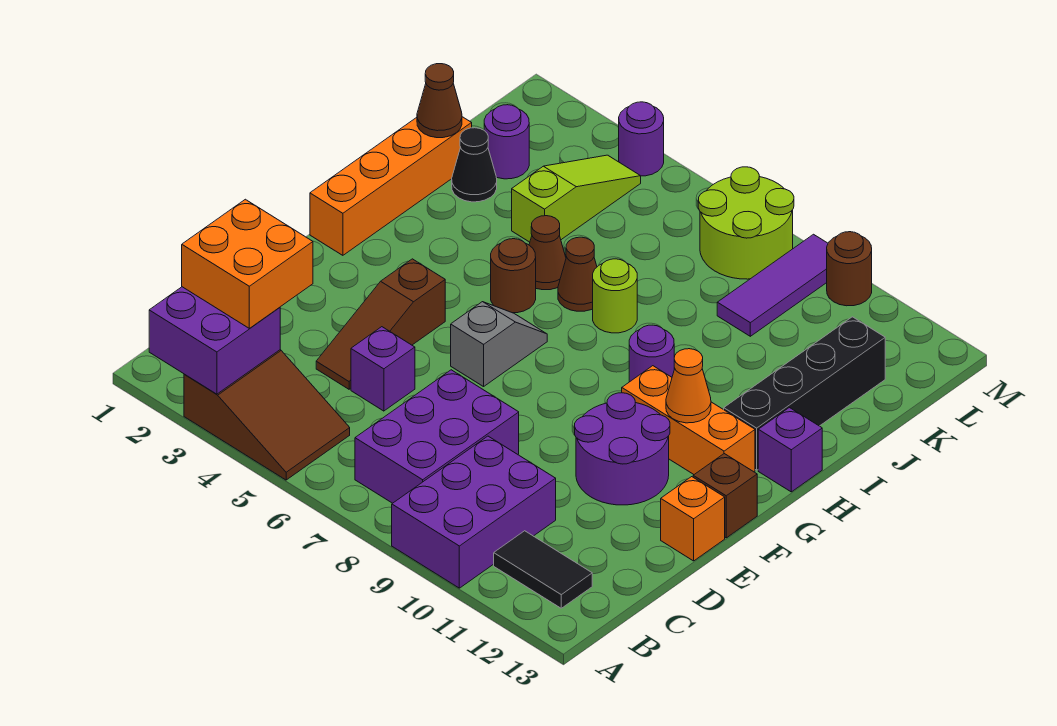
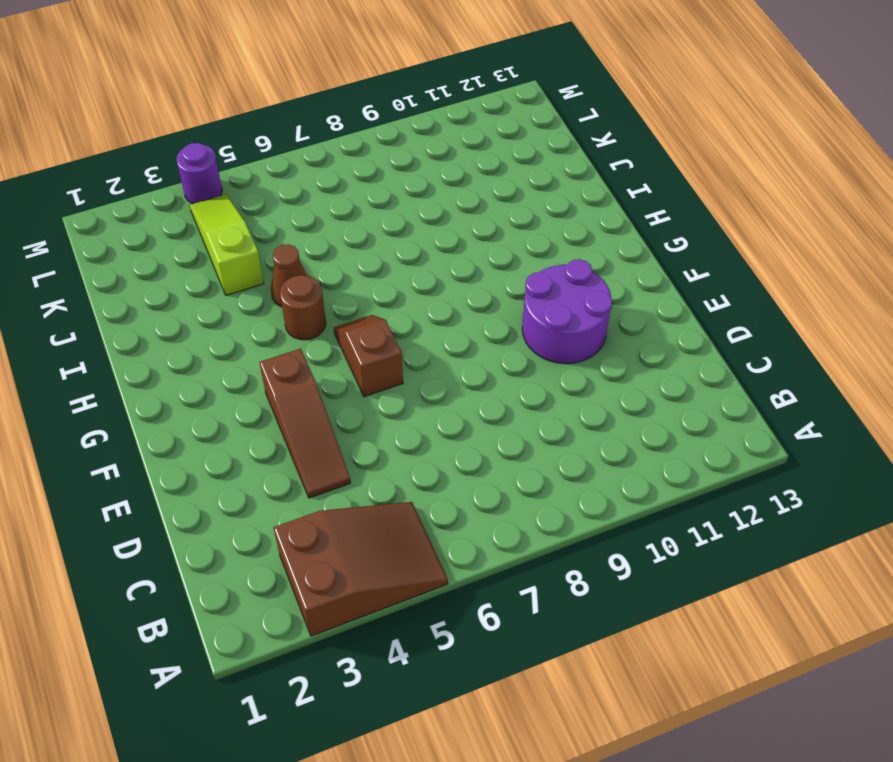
brown 1x2 slope [334,315,403,397] -> grey 1x2 slope [451,302,547,387]
none -> purple 2x3 brick [392,436,556,588]
none -> purple 2x3 brick [355,370,519,503]
none -> black 1x2 tile [494,531,592,608]
none -> purple 1x1 brick [351,327,415,411]

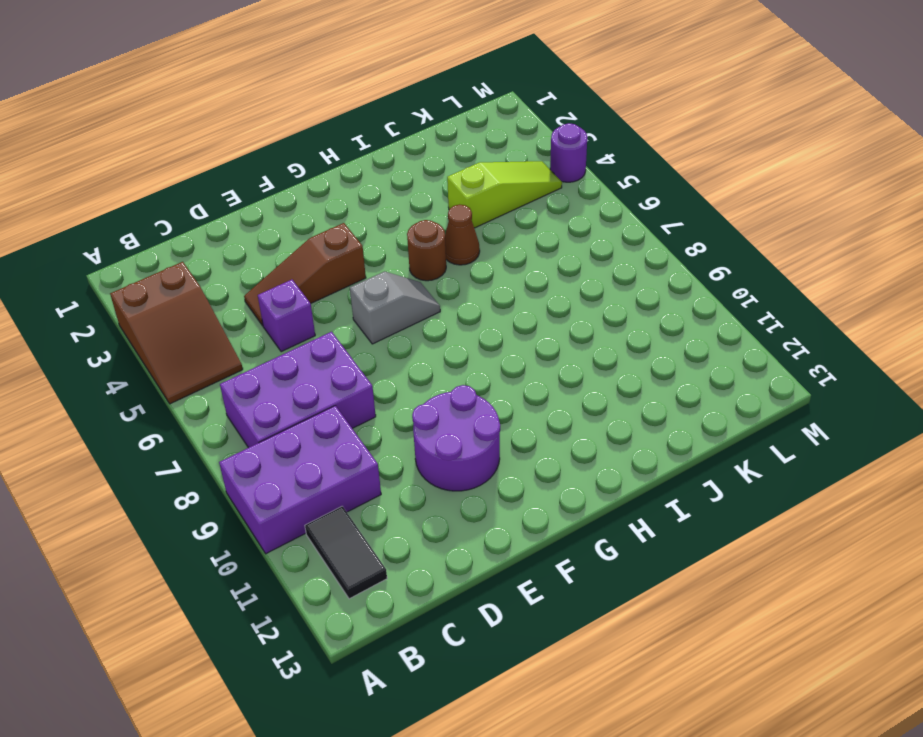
none -> orange 1x1 brick [661,477,725,561]
none -> brown 1x1 brick [693,454,757,538]
none -> orange 1x4 brick [310,117,472,255]
none -> orange 1x3 brick [622,366,755,474]

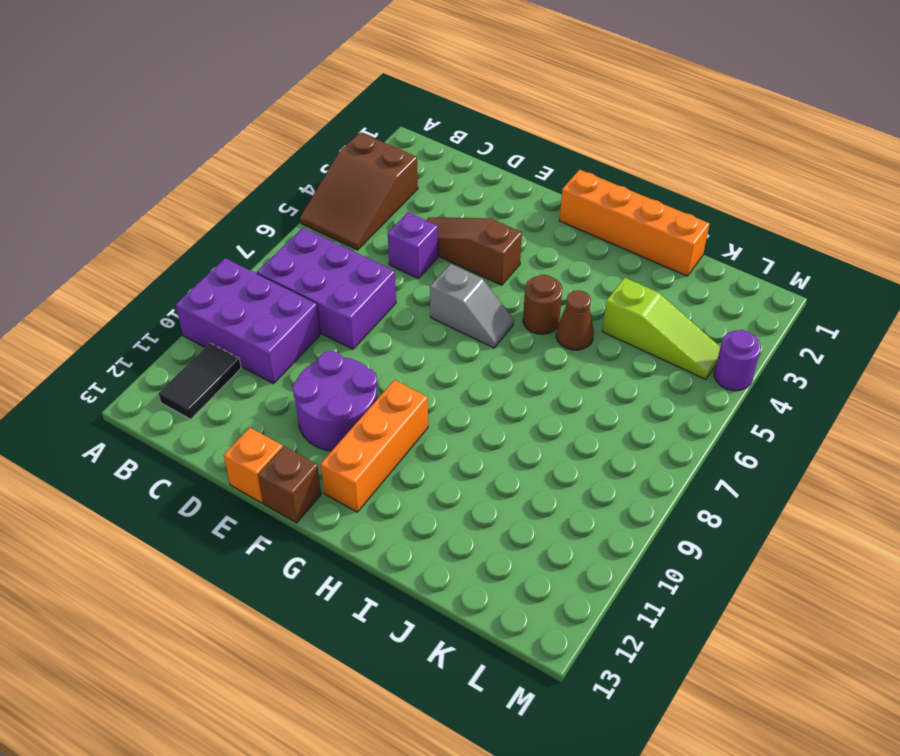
none -> purple 1x1 round brick [629,325,675,382]
none -> black 1x4 brick [724,317,885,470]
none -> purple 1x1 brick [758,408,822,492]
none -> brown 1x1 cone [558,237,597,311]

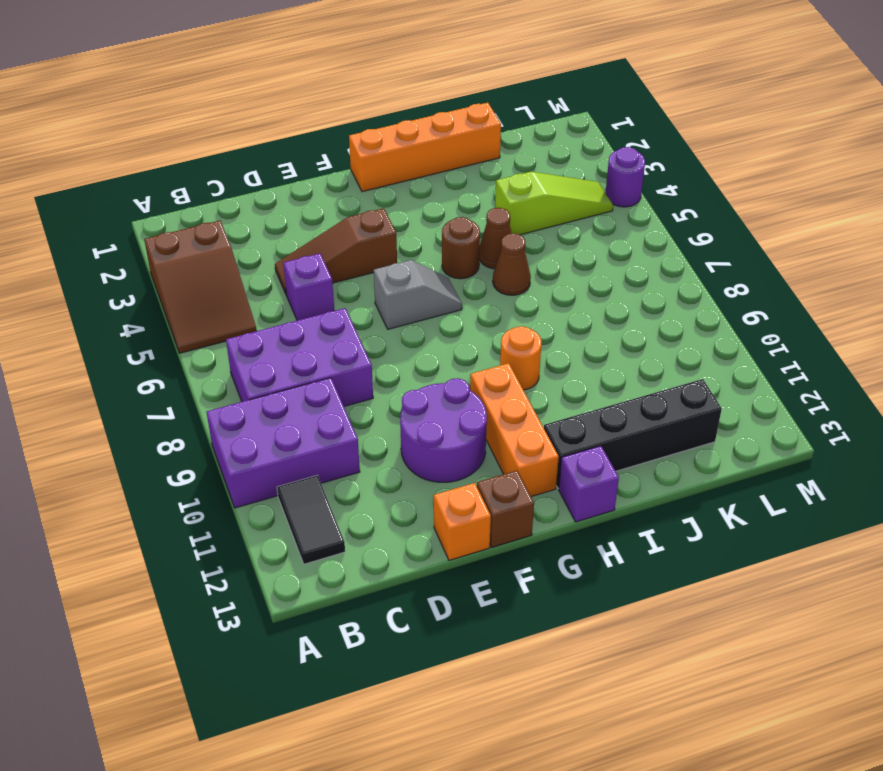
orange 1x1 round brick [500,326,542,390] -> purple 1x1 round brick [629,325,675,382]
none -> lime 1x1 round brick [593,259,637,333]
none -> black 1x1 cone [452,128,497,202]
none -> purple 1x1 round brick [484,105,529,179]
none -> purple 1x3 tile [717,234,828,336]

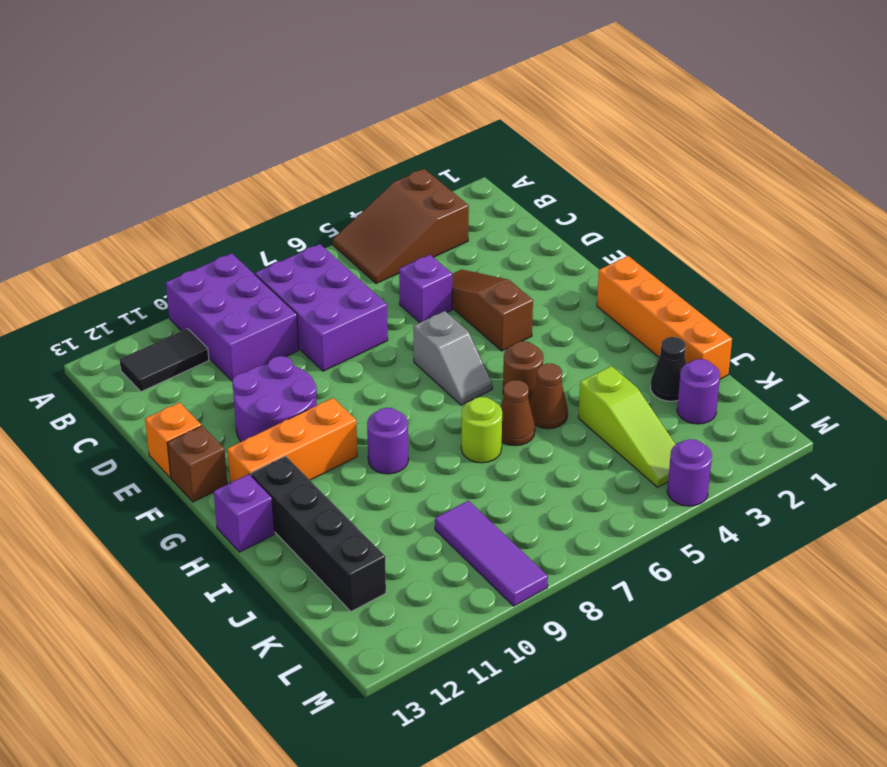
none -> lime 2x2 round brick [698,167,794,279]
none -> brown 1x1 round brick [827,232,872,306]
none -> purple 2x2 brick [149,287,280,394]
none -> orange 1x1 cone [666,349,711,423]

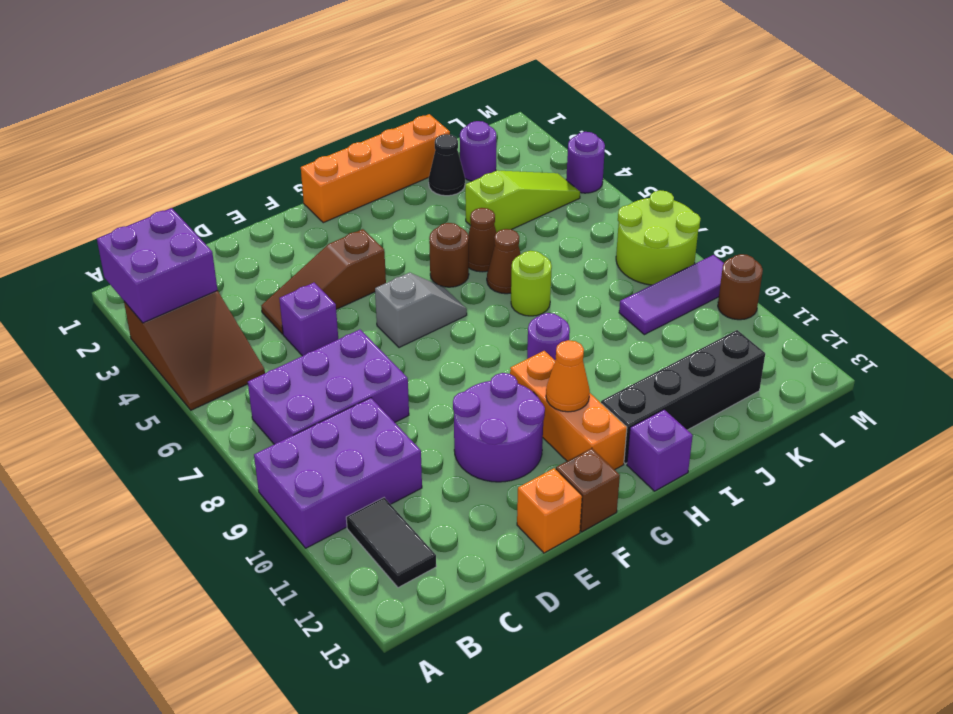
none -> brown 1x1 cone [417,64,462,138]
none -> orange 2x2 brick [182,199,313,329]

